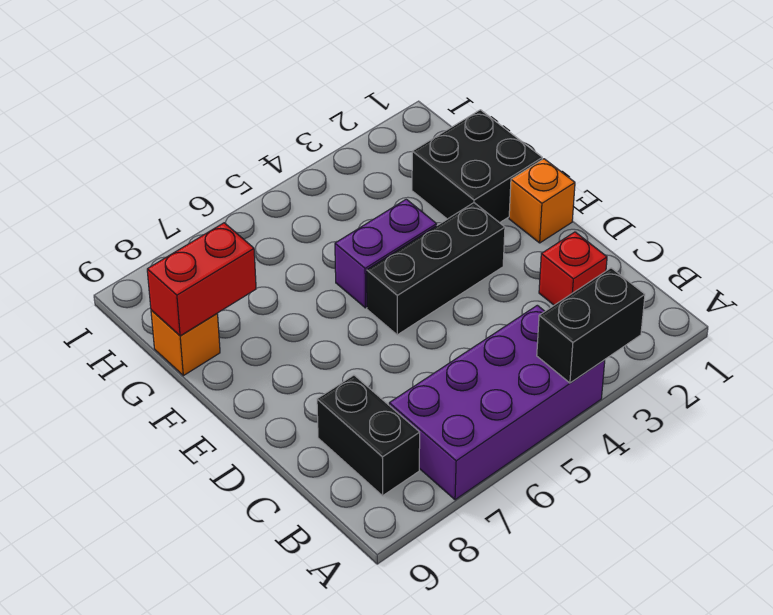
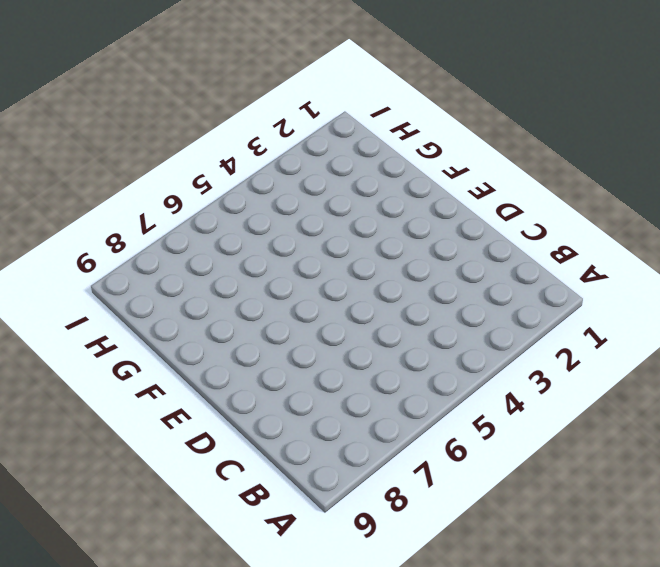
none -> purple 2x4 brick [389,305,605,500]
none -> black 1x2 brick [317,375,420,496]

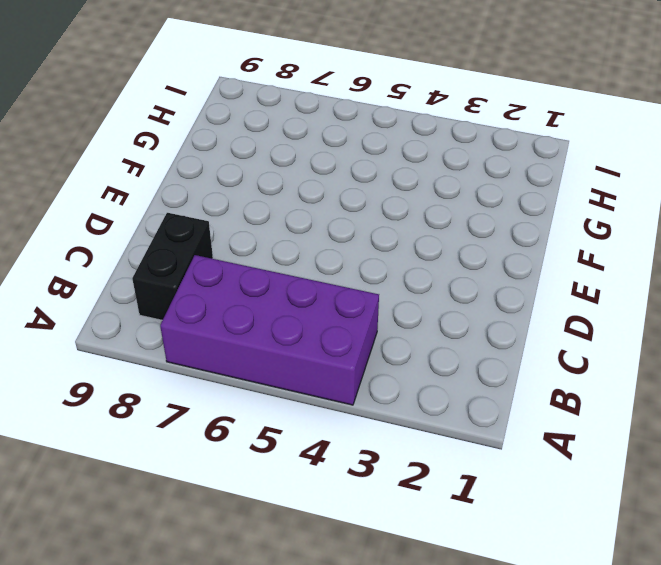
none -> red 1x1 brick [539,232,607,305]
none -> orange 1x1 brick [509,159,575,243]

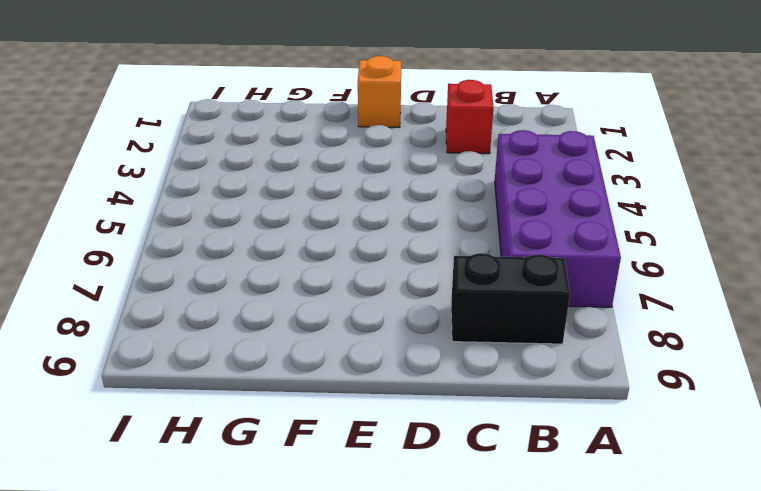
none -> black 1x3 brick [367,203,505,335]
none -> black 2x2 brick [412,110,542,223]

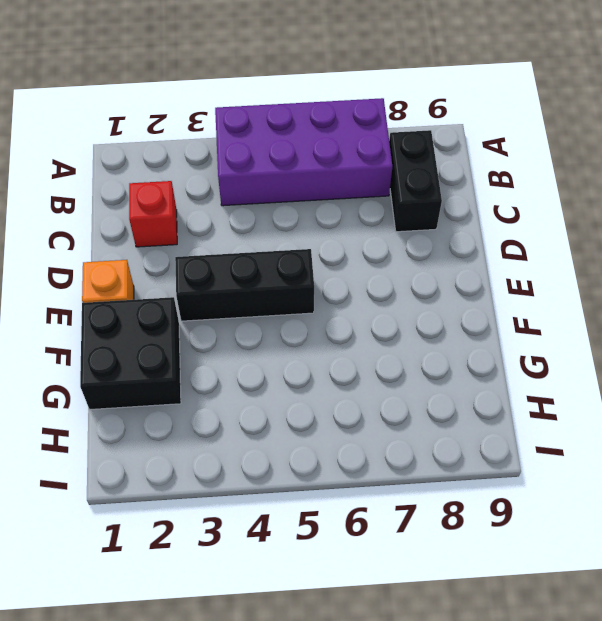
none -> purple 1x2 brick [335,199,437,308]
none -> orange 1x1 brick [151,310,220,376]

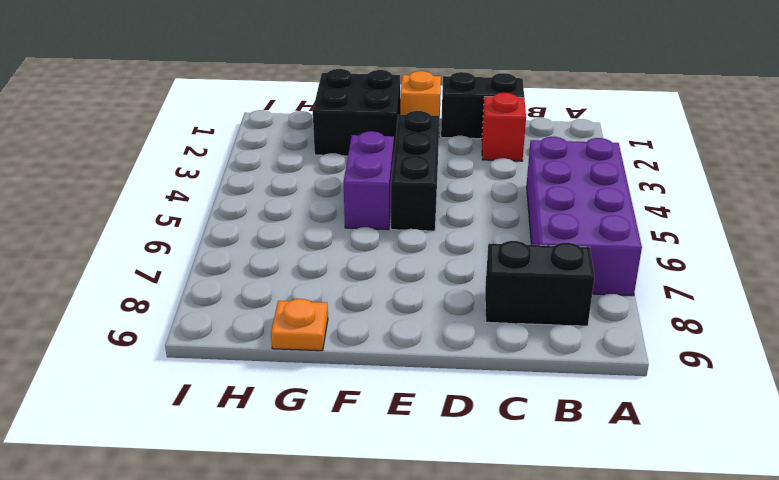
black 1x2 brick [441,72,524,139] -> black 1x2 brick turned to [537,268,645,383]
orange 1x1 plate [271,299,328,351] -> orange 1x1 brick [151,310,220,376]
none -> red 1x2 brick [147,223,256,336]

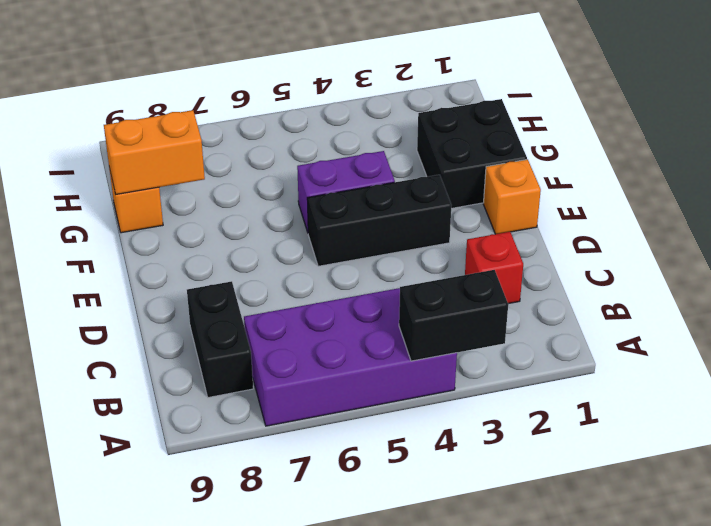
orange 1x2 brick [104,110,205,194] -> red 1x2 brick [147,223,256,336]

